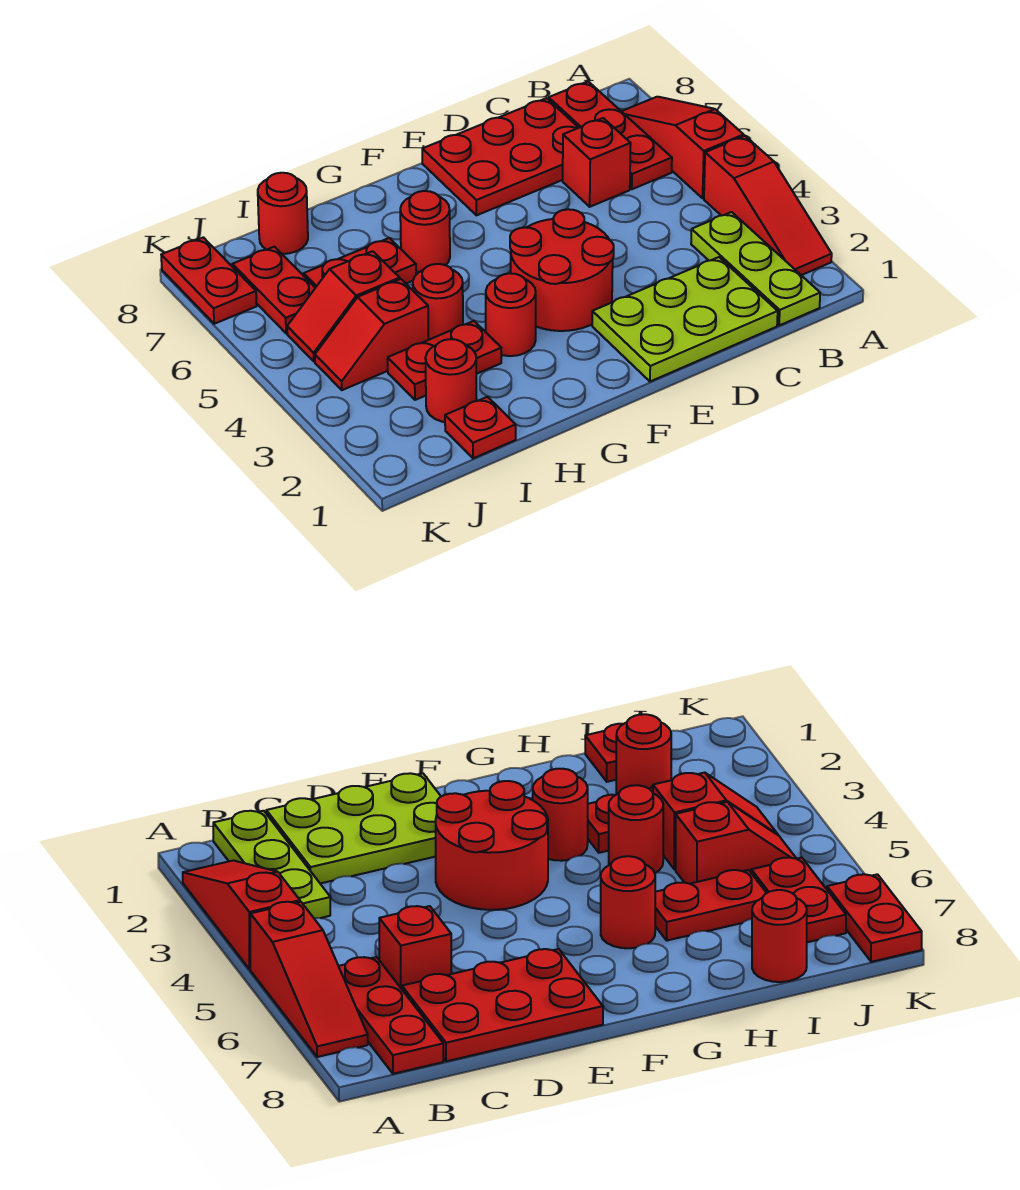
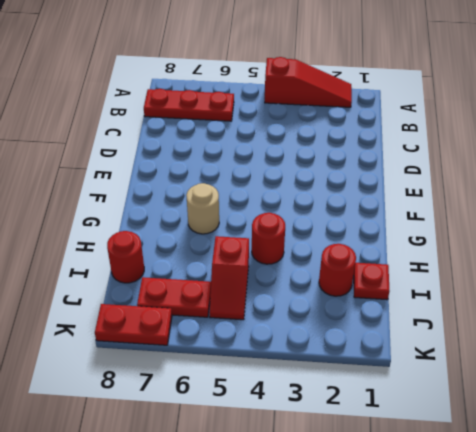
tan 1x1 round brick [186,183,219,234] -> red 1x1 round brick [400,191,450,272]
none -> red 1x3 slope [621,97,744,198]
none -> lime 1x3 plate [691,212,820,326]
none -> lime 2x3 plate [592,257,778,382]

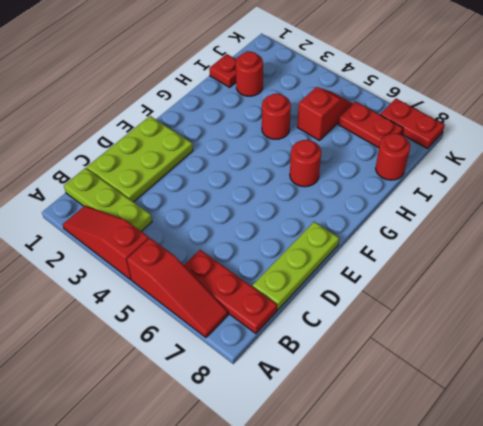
lime 1x3 plate [253,222,339,310] -> red 2x3 plate [422,98,579,215]
none -> red 1x1 brick [563,118,631,207]
none -> red 2x2 round brick [510,209,614,331]
none -> red 1x1 round brick [486,273,536,356]

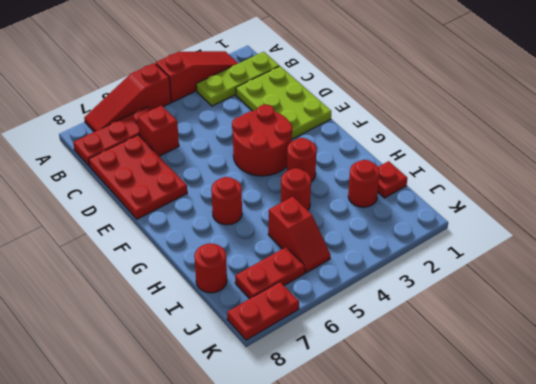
none -> red 1x2 plate [388,321,501,400]
none -> red 1x2 plate [304,238,416,288]
none -> red 1x2 slope [315,279,429,390]

